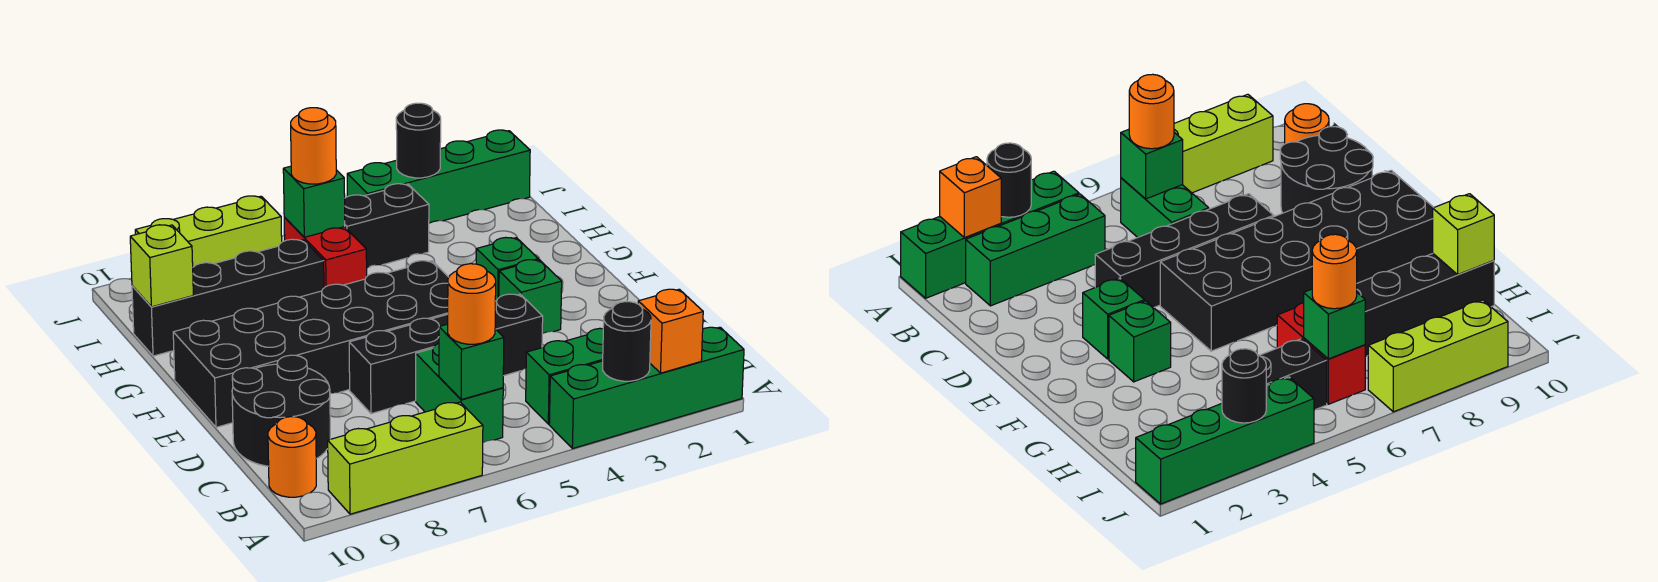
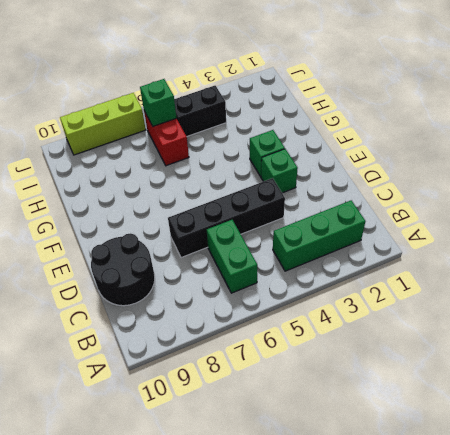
none -> green 1x4 brick [549,327,744,449]
none -> lime 1x3 brick [328,402,483,514]
none -> orange 1x1 round brick [268,417,316,497]

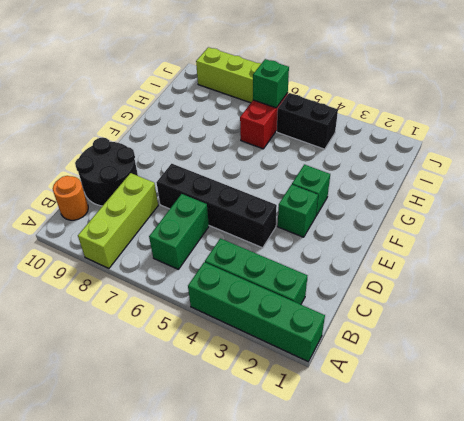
lime 1x3 brick [78,173,158,268] -> lime 1x3 brick turned to [328,402,483,514]
none -> black 2x6 brick [173,261,449,427]
none -> black 1x4 brick [132,239,324,356]
none -> green 1x4 brick [347,130,530,223]

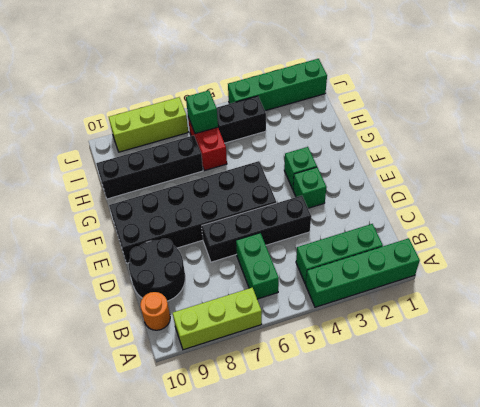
none -> orange 1x1 brick [638,289,703,373]
none -> black 1x1 round brick [603,302,651,381]
none -> green 1x1 brick [439,324,504,400]

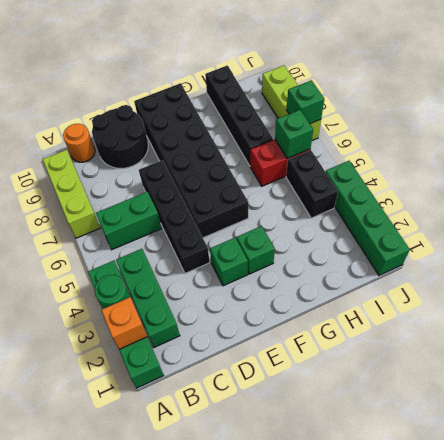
green 1x1 round brick [94,275,130,309] -> black 1x1 round brick [603,302,651,381]
green 1x1 brick [287,80,324,124] -> green 1x1 brick moved to [439,324,504,400]
none -> lime 1x1 brick [130,225,193,307]
none -> black 1x1 round brick [396,103,441,178]
none -> orange 1x1 round brick [448,264,496,344]

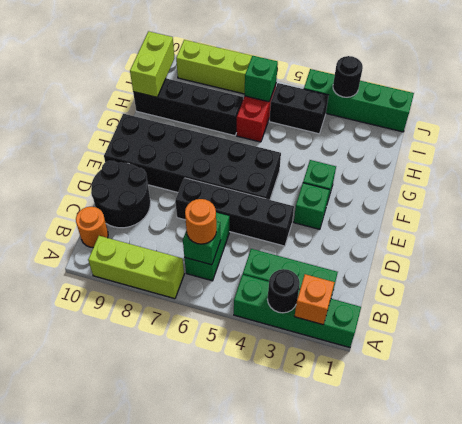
lime 1x2 brick [130,31,174,97] -> lime 1x1 brick [130,225,193,307]
none -> orange 1x1 round brick [291,108,336,184]

